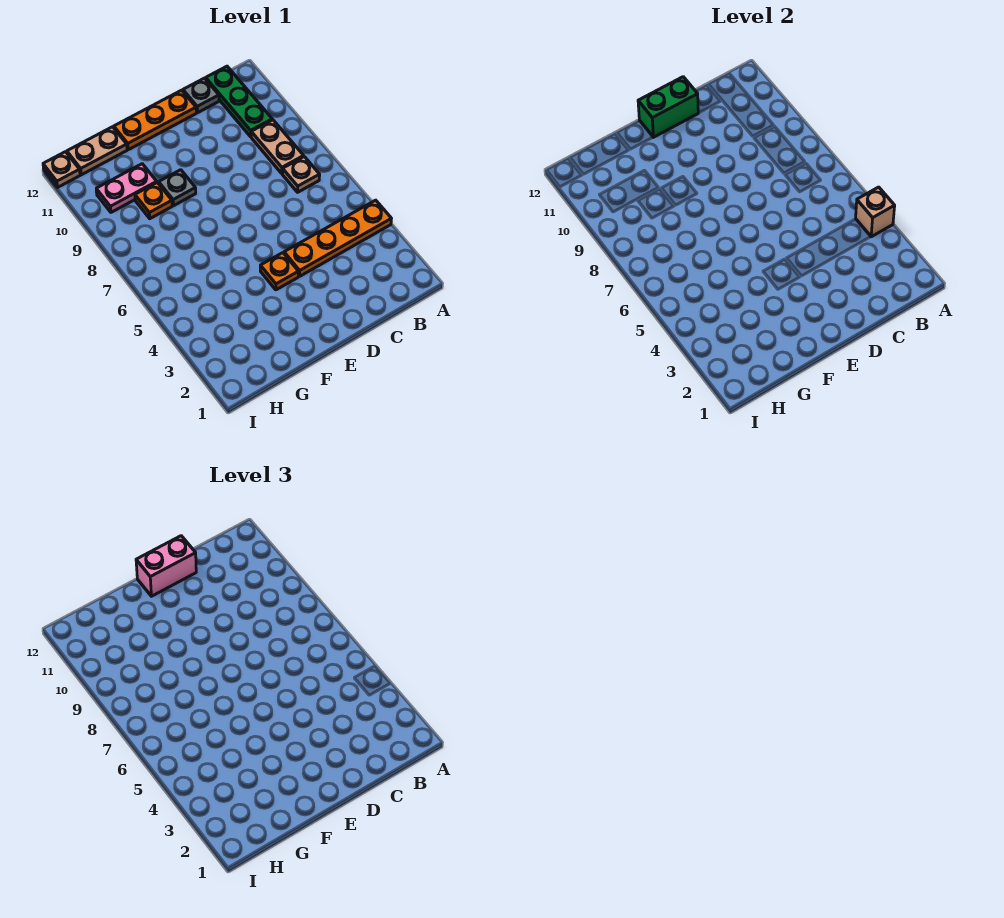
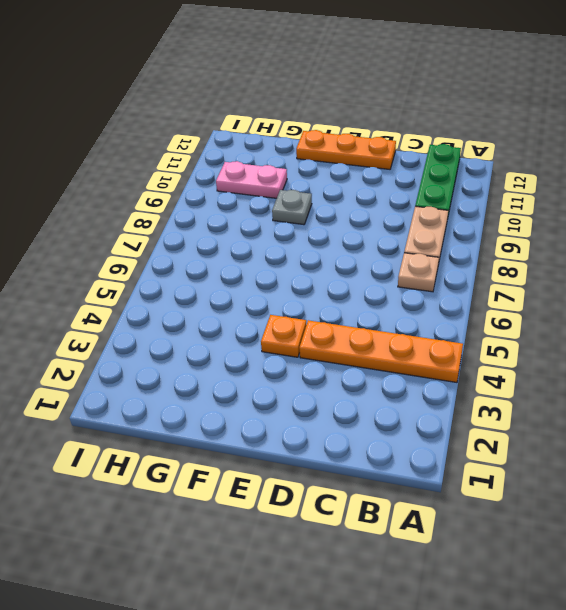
none -> grey 1x1 plate [183,78,219,113]
none -> orange 1x1 plate [135,182,172,218]
none -> tan 1x2 plate [67,127,127,175]

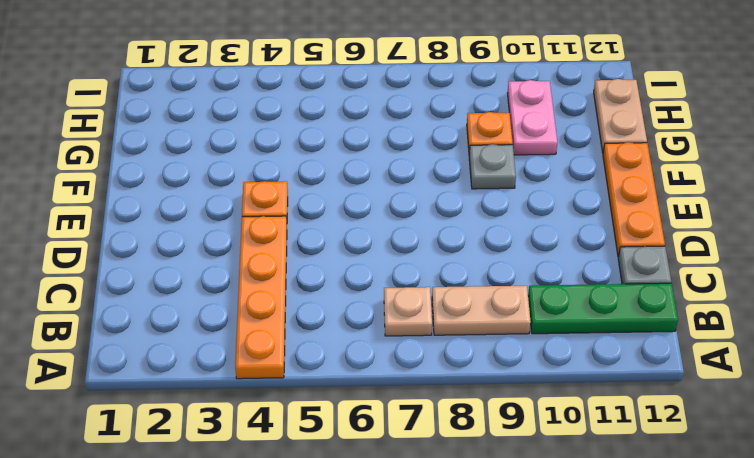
none -> tan 1x1 plate [43,152,80,187]
none -> tan 1x1 brick [856,187,895,237]
none -> green 1x2 brick [638,77,698,137]

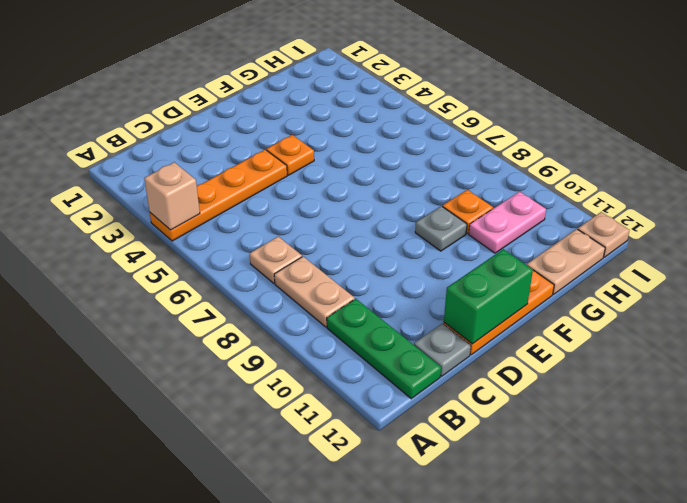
none -> pink 1x2 brick [136,536,196,596]

